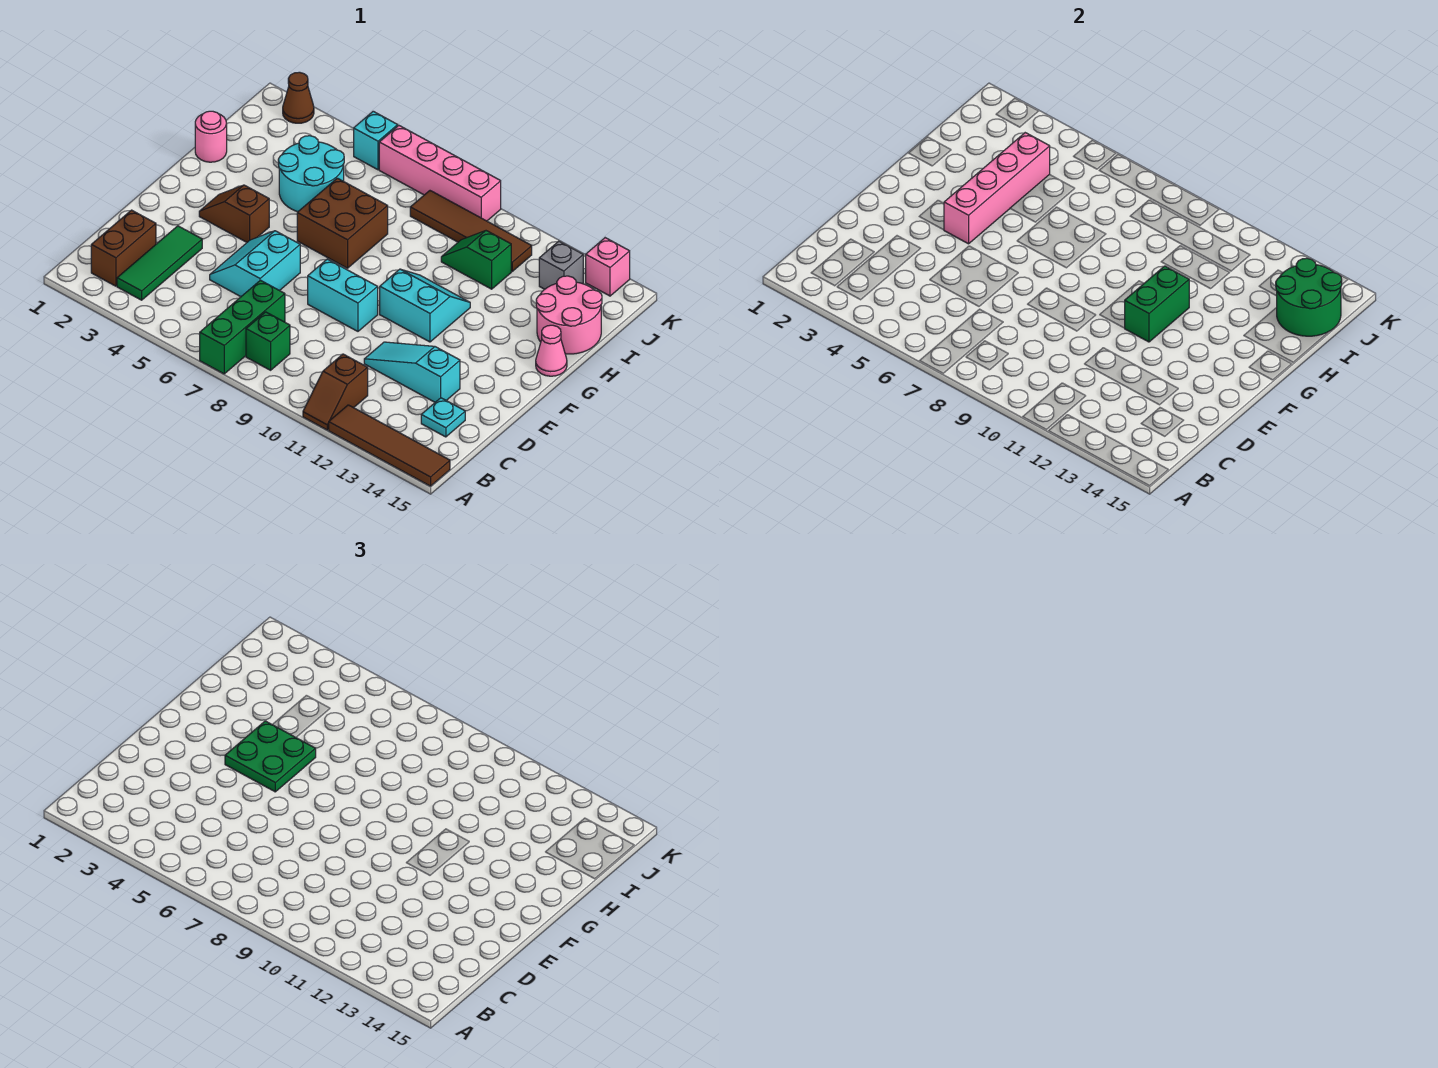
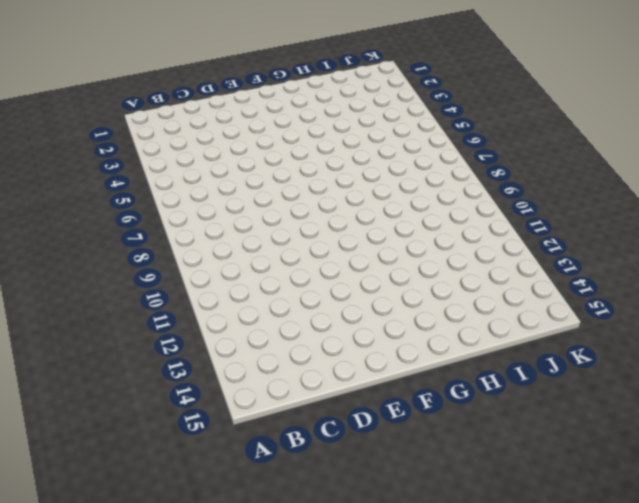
none -> green 1x3 brick [200,280,285,374]
none -> brown 1x2 slope [303,354,368,430]
none -> brown 1x4 tile [329,405,450,486]

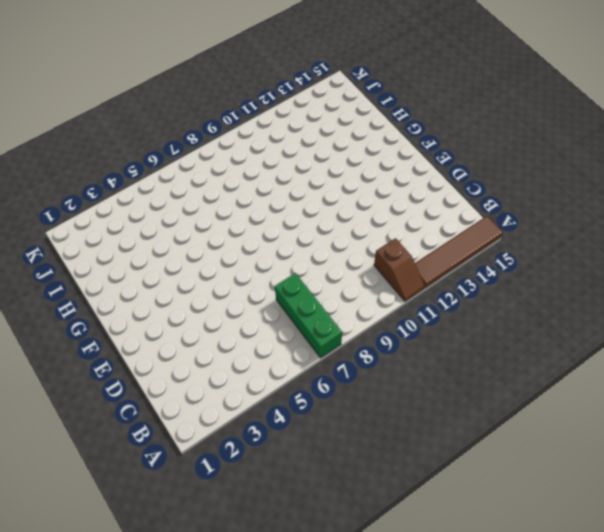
none -> brown 1x2 brick [91,210,156,286]
none -> green 1x3 tile [117,226,202,300]
none -> green 1x1 brick [246,312,290,370]

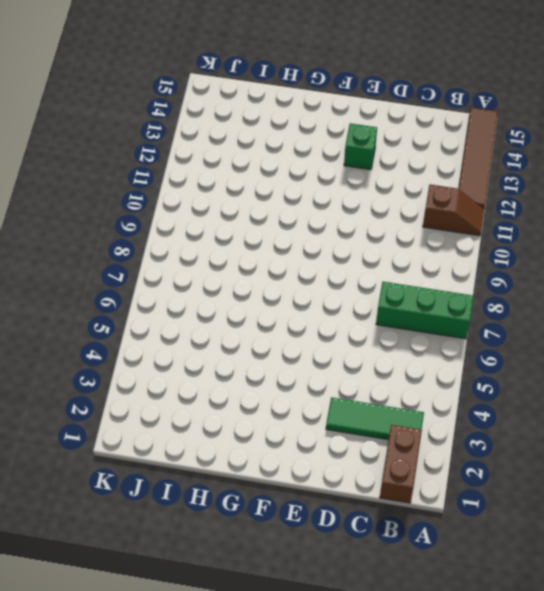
brown 1x2 brick [380,425,422,503] -> brown 1x2 brick turned to [91,210,156,286]
green 1x1 brick [344,123,377,170] -> green 1x1 brick moved to [246,312,290,370]
none -> cyan 1x1 plate [421,398,465,437]
none -> cyan 2x2 slope [210,231,300,297]
none -> cyan 1x3 slope [364,342,460,402]

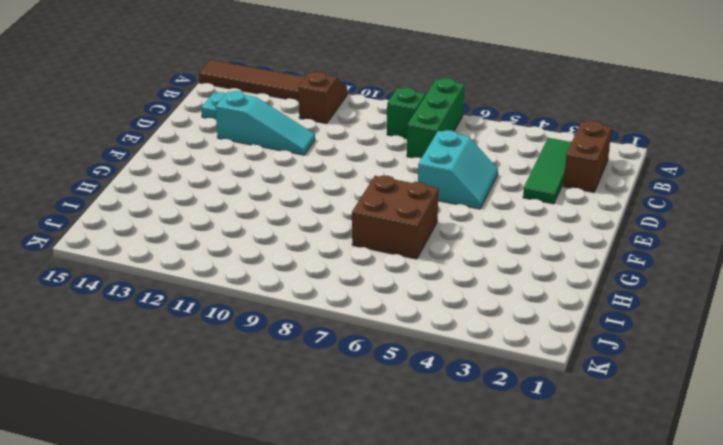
none -> cyan 1x2 brick [308,259,378,331]
none -> brown 1x2 slope [199,185,269,242]
none -> cyan 2x2 slope [380,269,470,342]

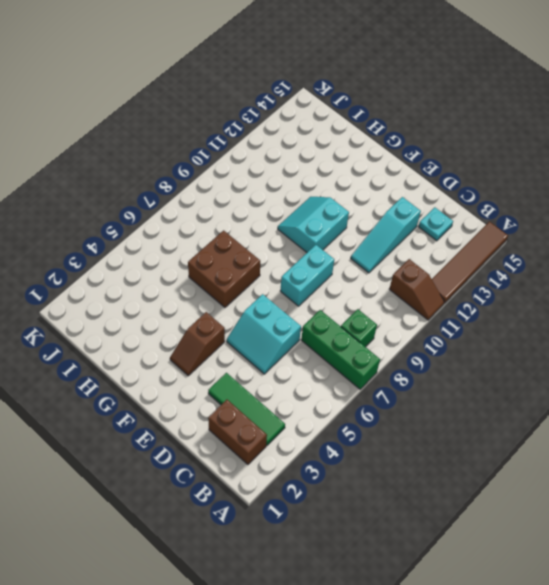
none -> pink 1x1 cone [536,325,567,376]
none -> pink 1x1 round brick [195,111,227,162]
none -> cyan 2x2 round brick [278,136,344,212]

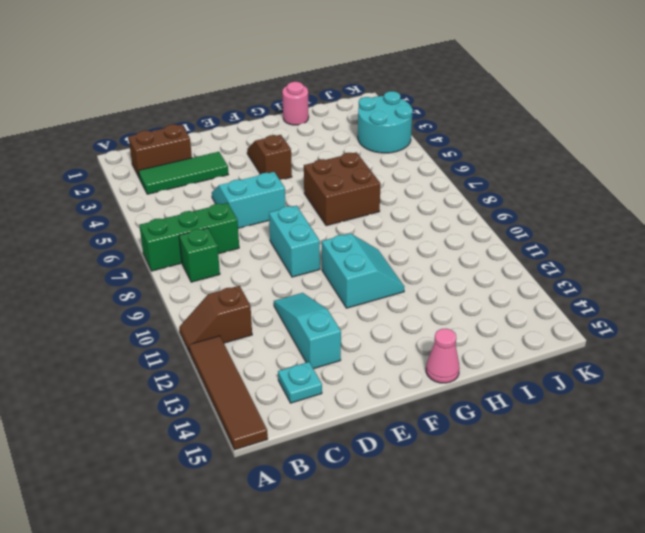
cyan 2x2 round brick [358,91,413,153] -> cyan 2x2 round brick moved to [278,136,344,212]
none -> pink 2x2 round brick [536,276,602,354]
none -> green 1x2 slope [441,231,511,289]
none -> brown 1x4 tile [410,191,532,271]

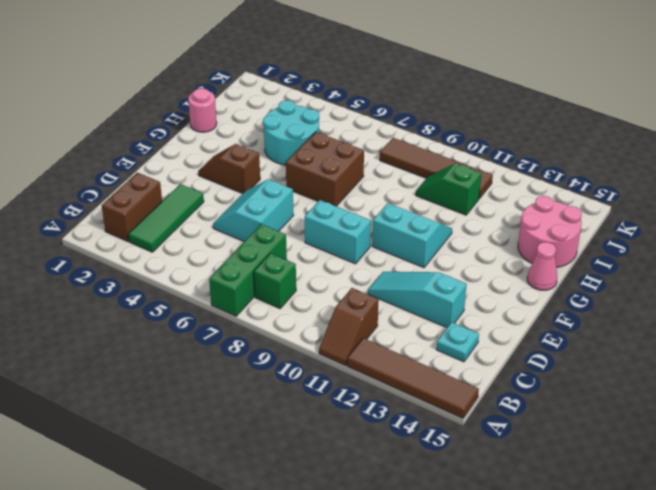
none -> grey 1x1 brick [539,241,583,289]
none -> brown 1x1 cone [283,72,314,123]
none -> cyan 1x1 brick [354,111,398,170]

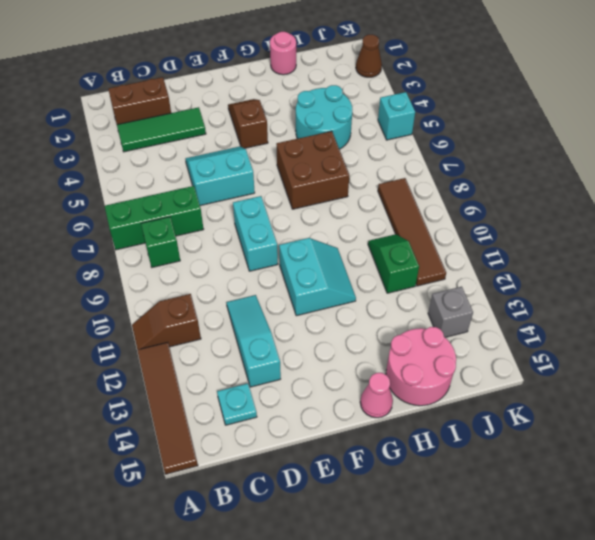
none -> pink 1x4 brick [379,126,501,221]
none -> pink 1x1 brick [586,238,630,296]
none -> pink 1x4 brick [944,133,1050,244]

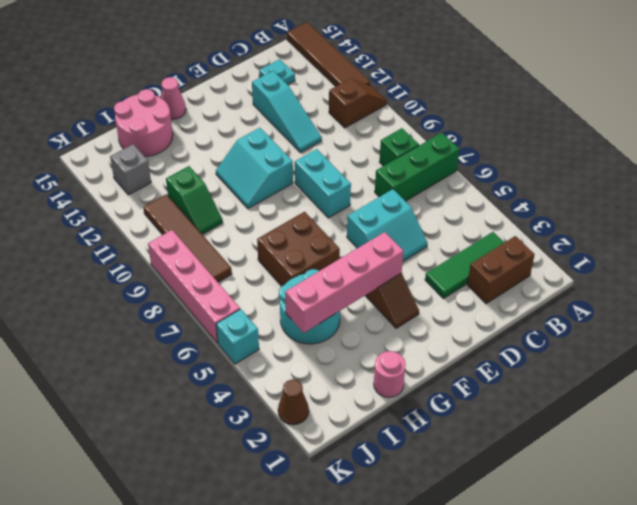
none -> pink 1x1 brick [586,238,630,296]
none -> green 1x2 brick [1125,266,1189,342]
none -> green 2x2 round brick [1276,258,1342,336]

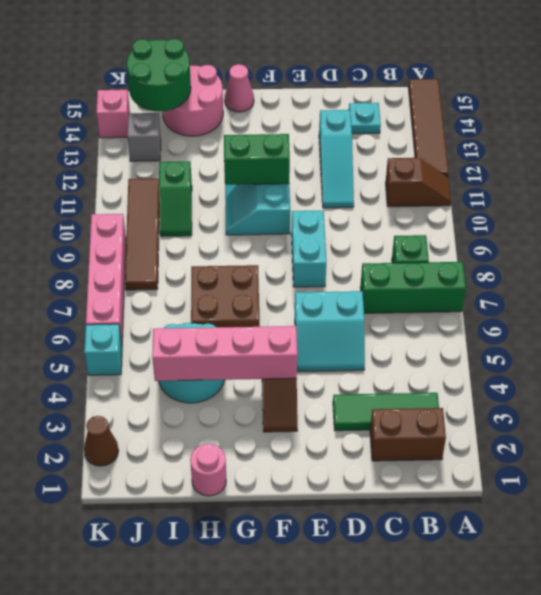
none -> green 2x2 plate [225,721,316,792]

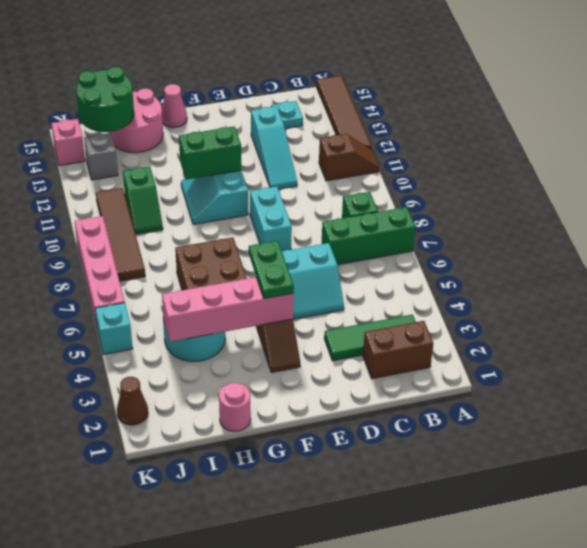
green 1x2 plate [249,241,294,299] -> green 2x2 plate [225,721,316,792]

